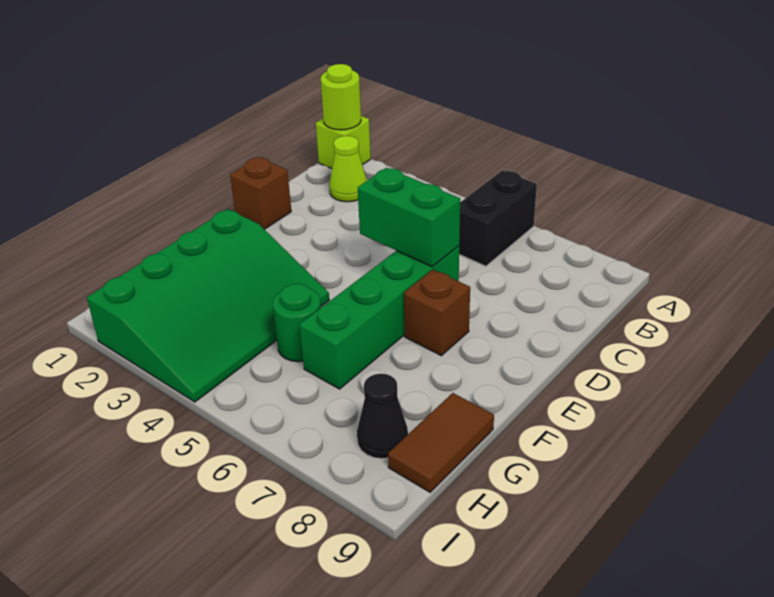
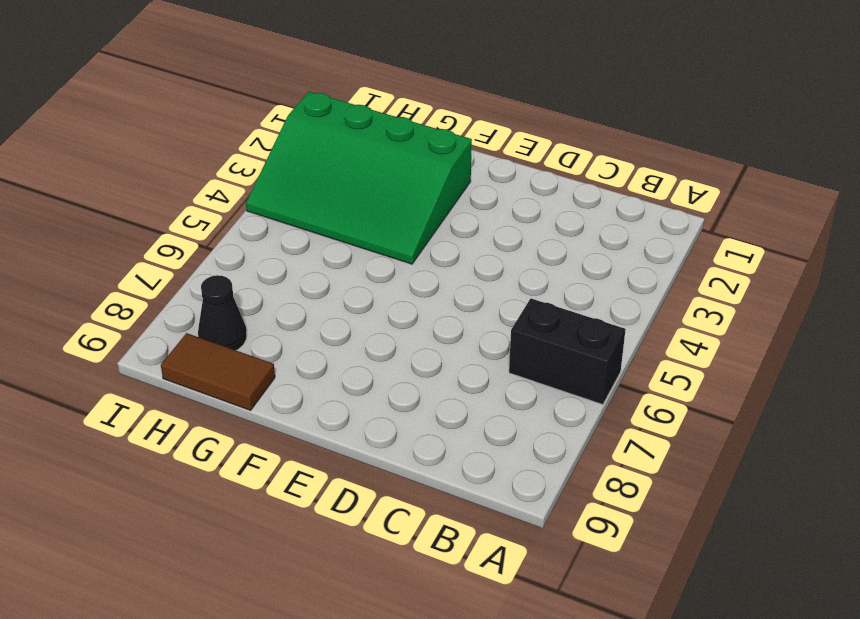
none -> lime 1x1 brick [316,116,371,169]
none -> lime 1x1 cone [329,136,367,202]
none -> brown 1x1 brick [230,157,291,229]

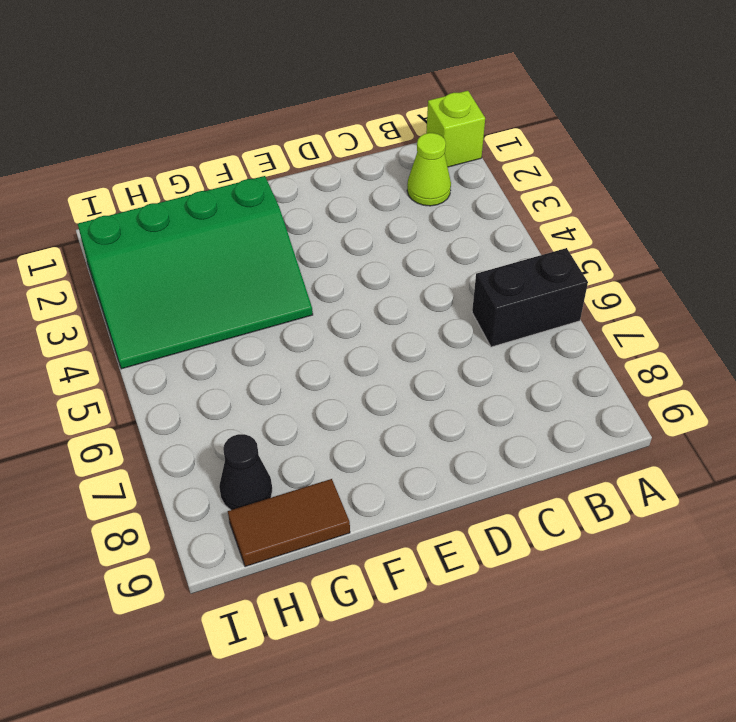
none -> brown 1x1 brick [230,157,291,229]
none -> green 1x4 brick [299,246,459,389]
none -> brown 1x1 brick [404,270,470,356]

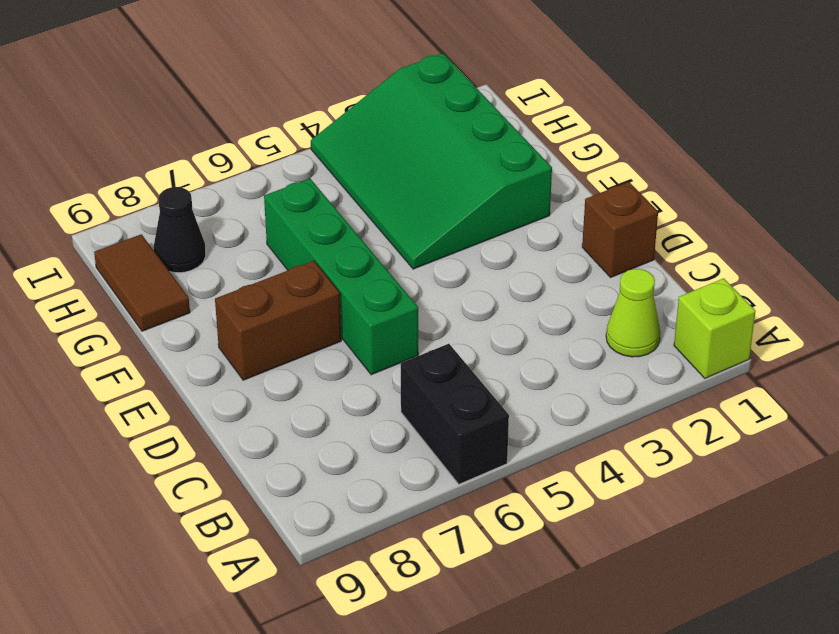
brown 1x2 brick [215,261,341,380] -> brown 1x1 brick [404,270,470,356]
none -> green 1x1 round brick [273,284,321,362]
none -> lime 1x1 round brick [321,64,361,130]
none -> green 1x2 brick [358,168,460,267]

